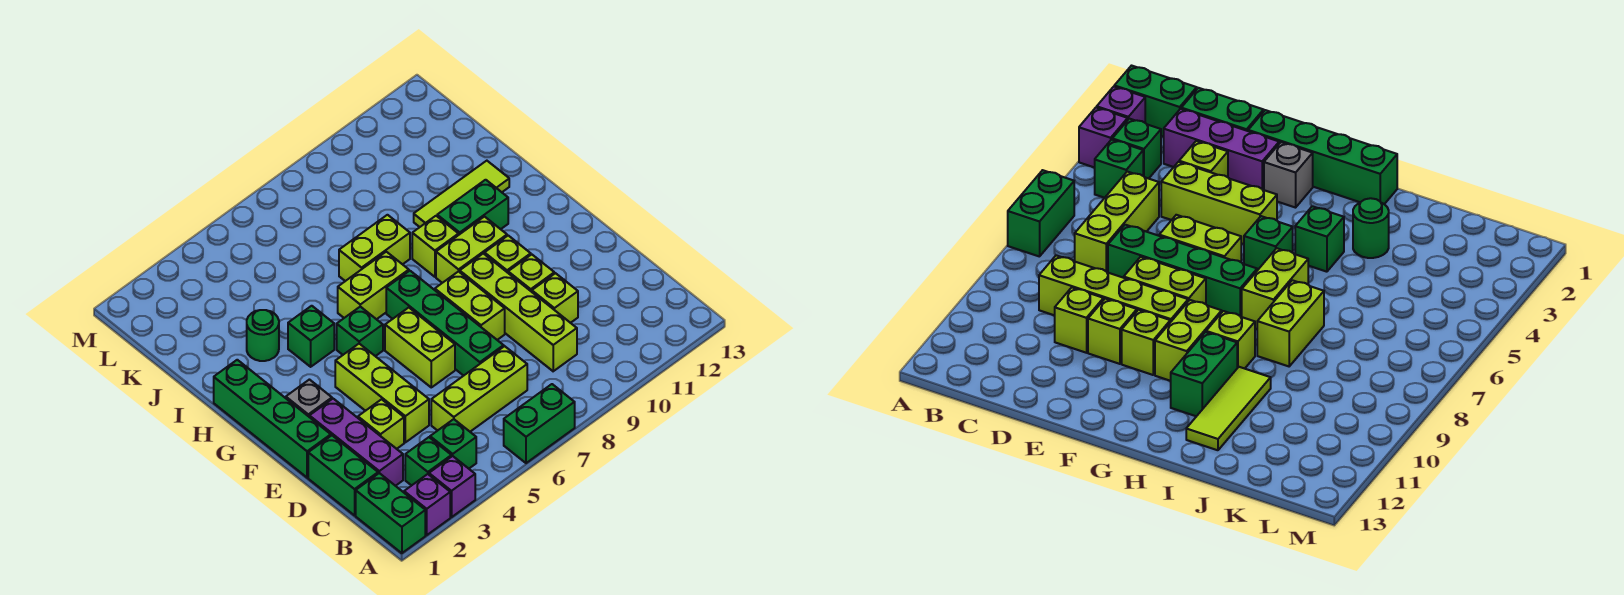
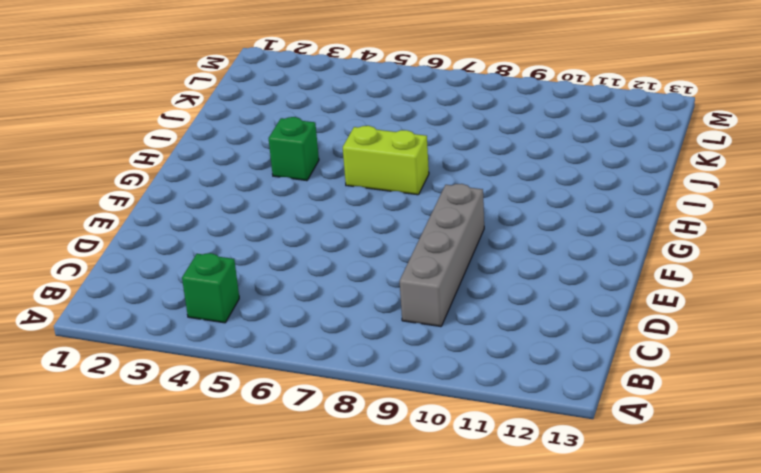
grey 1x4 brick [400,184,484,327] -> lime 1x4 brick [460,253,577,371]
none -> green 1x2 brick [356,473,425,553]
none -> purple 1x1 brick [404,474,450,535]
none -> purple 1x1 brick [429,456,475,517]

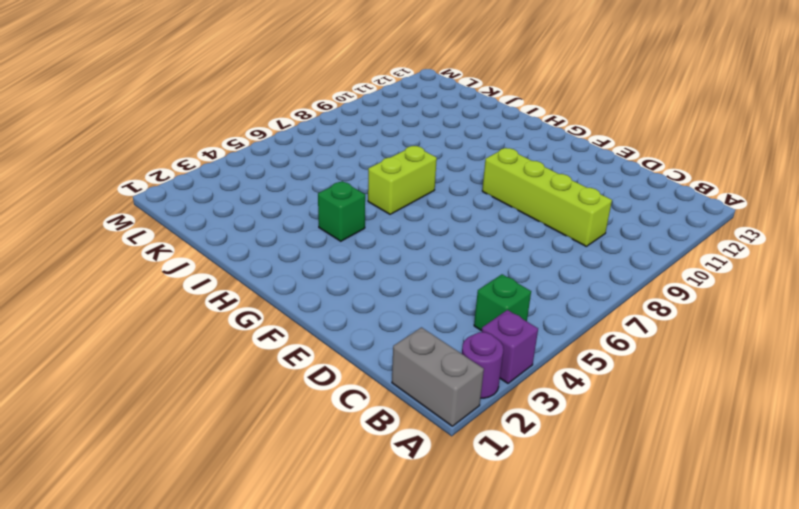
grey 1x2 brick [392,327,484,426] -> green 1x2 brick [356,473,425,553]
purple 1x1 round brick [462,332,503,398] -> purple 1x1 brick [404,474,450,535]
none -> green 1x2 brick [504,384,575,463]
none -> green 1x1 brick [405,437,452,486]
none -> green 1x2 brick [308,436,378,515]

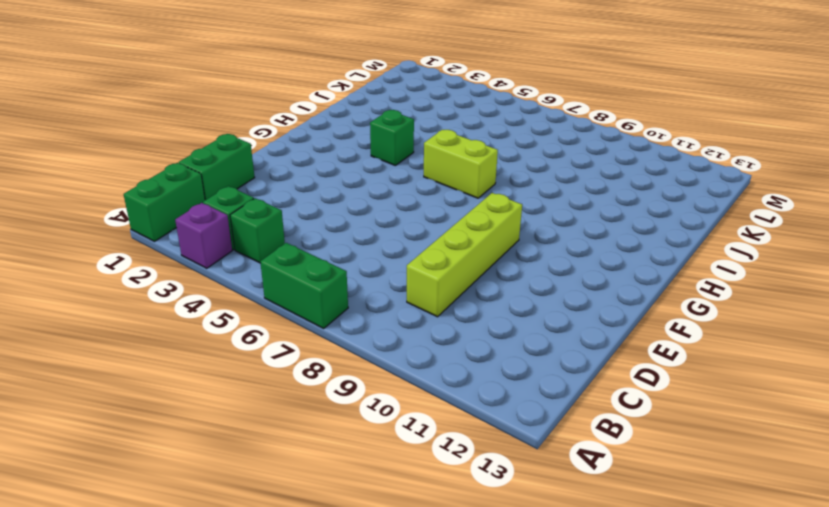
none -> purple 1x1 brick [404,474,450,535]
none -> purple 1x3 brick [309,399,403,486]
none -> lime 1x3 brick [431,346,527,432]

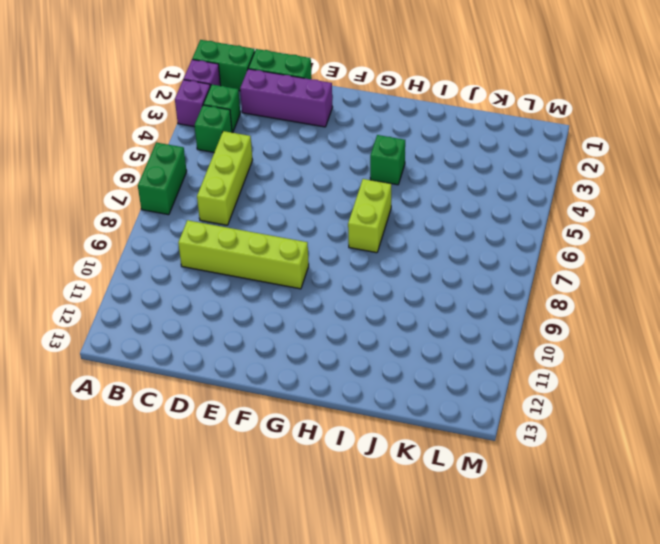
none -> lime 1x1 brick [358,399,404,449]
none -> lime 1x3 brick [335,344,429,442]
none -> green 1x4 brick [386,271,504,376]

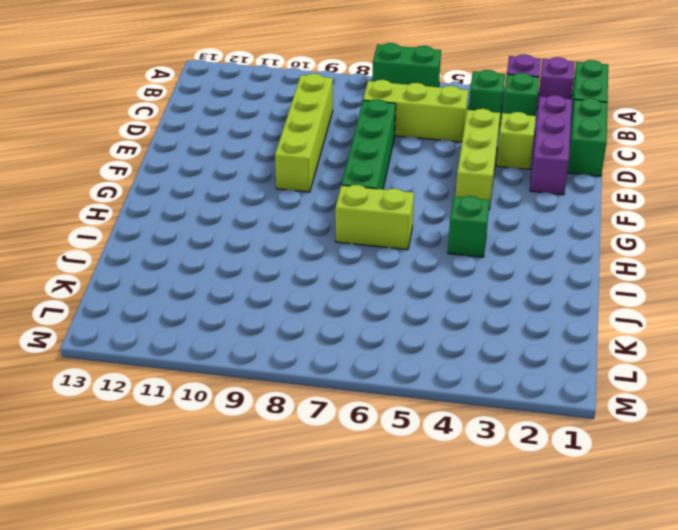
none -> lime 1x1 brick [532,273,578,323]
none -> green 1x4 brick [214,360,331,478]
none -> lime 1x2 brick [385,308,455,387]

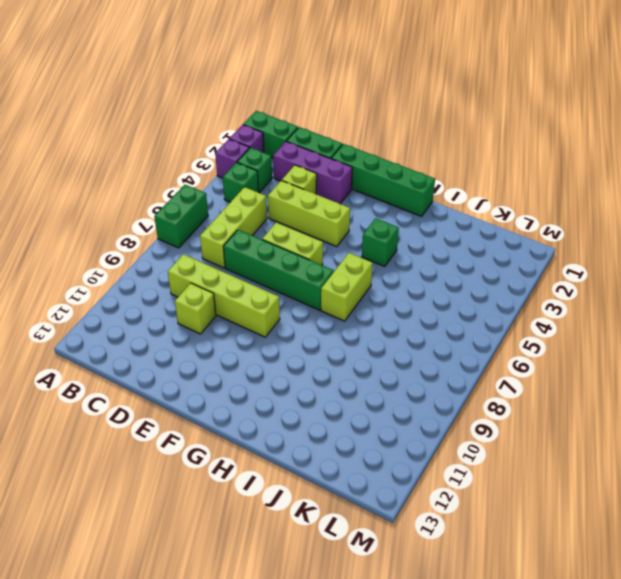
none -> lime 1x2 brick [435,271,505,340]
none -> lime 1x1 brick [508,254,554,292]
none -> grey 1x1 brick [286,380,332,416]

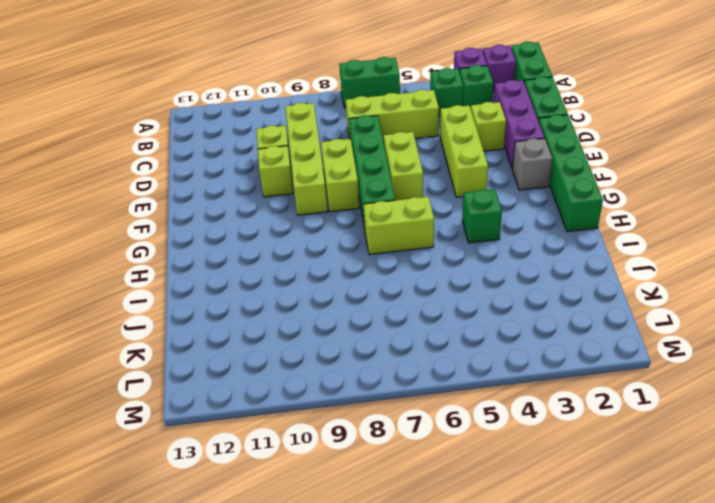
none -> lime 1x1 brick [485,236,531,273]
none -> green 1x1 brick [337,307,383,356]
none -> lime 1x2 brick [436,217,507,283]

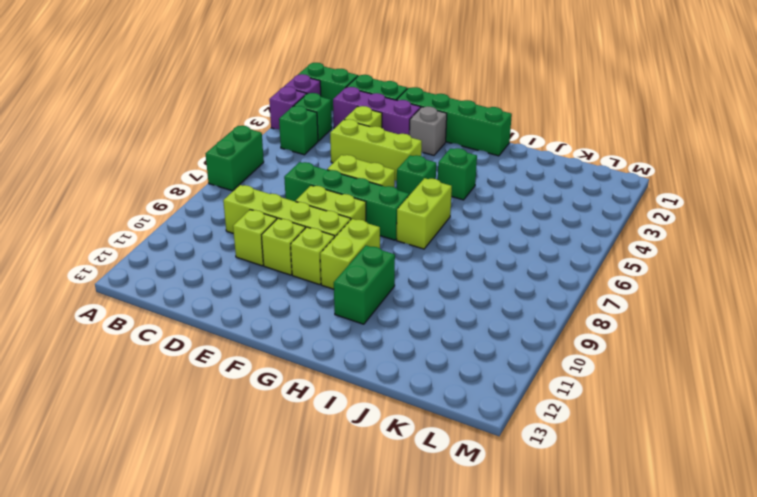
none -> lime 1x3 brick [431,346,527,432]
none -> lime 1x1 brick [412,216,459,277]
none -> green 1x1 round brick [247,310,279,361]

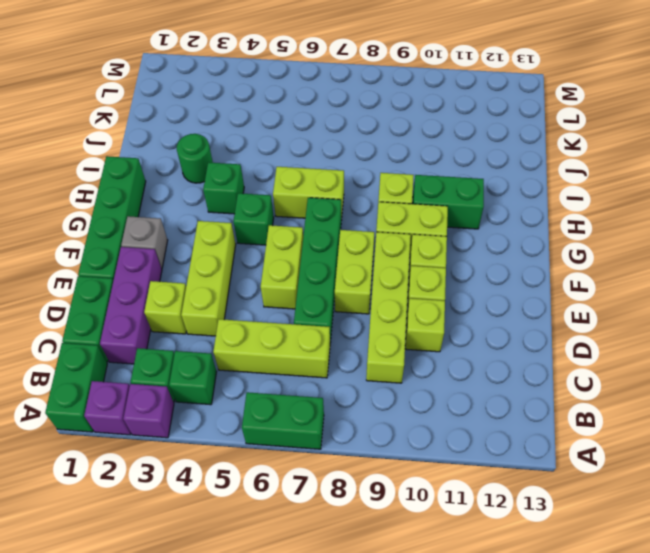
none -> lime 1x2 brick [339,215,410,281]
none -> lime 1x3 tile [414,161,509,227]

